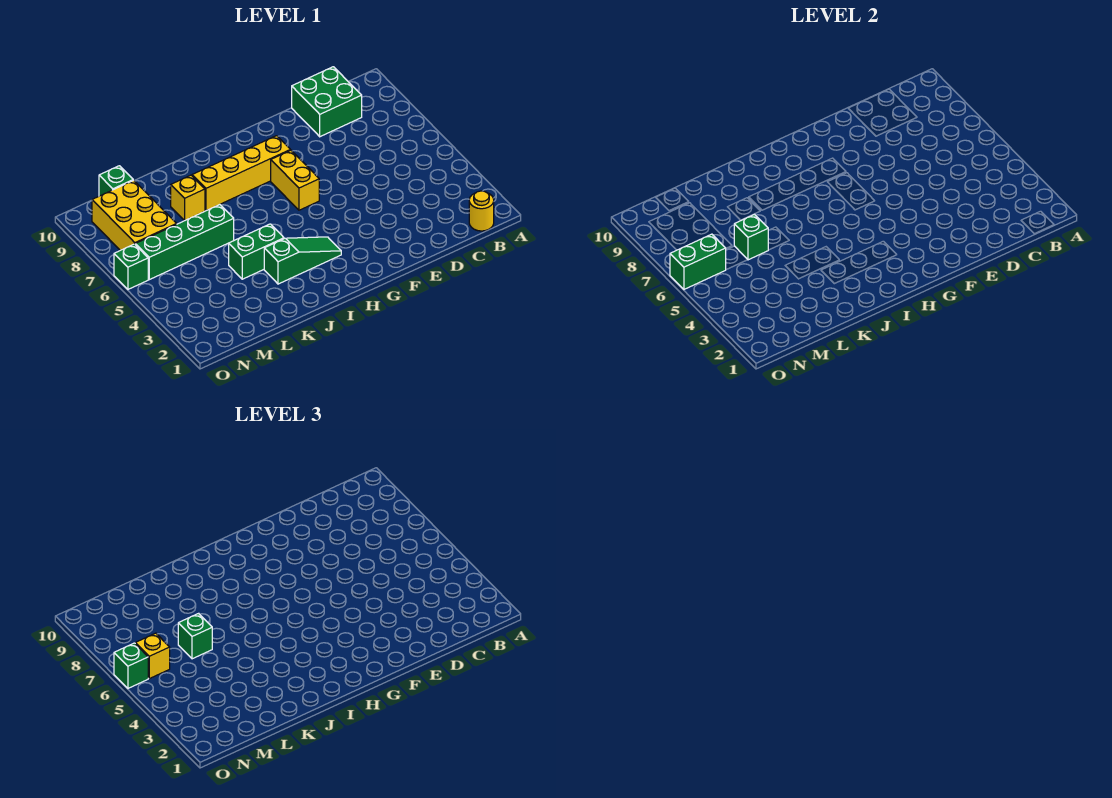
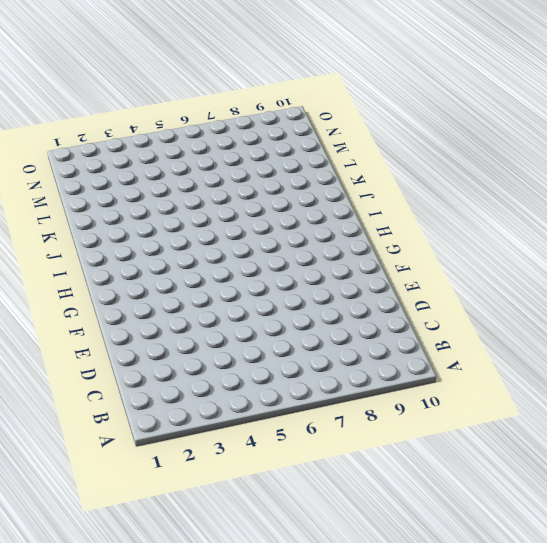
none -> yellow 1x1 round brick [469,191,494,231]
none -> green 2x2 brick [292,67,362,137]
none -> yellow 1x2 brick [271,150,319,210]

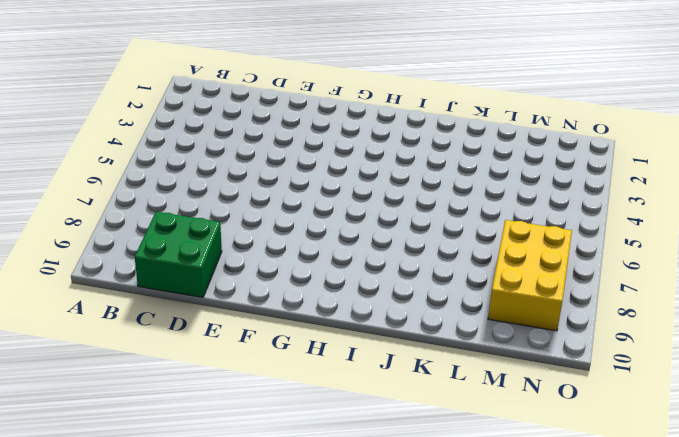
none -> yellow 1x1 round brick [469,191,494,231]
none -> yellow 1x2 brick [271,150,319,210]
none -> yellow 1x4 brick [192,136,290,211]

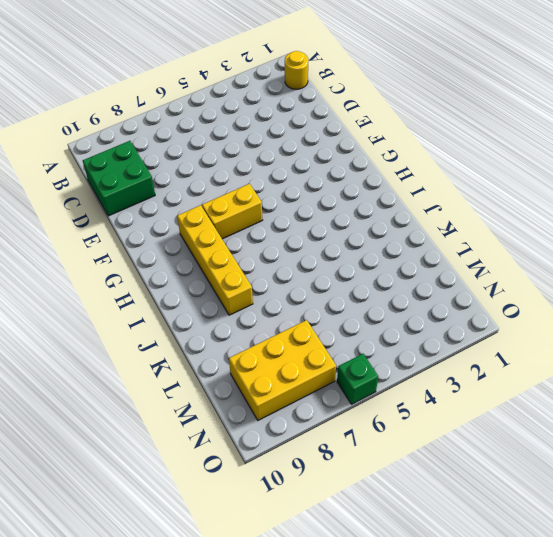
none -> green 1x3 slope [264,237,341,284]
none -> green 1x2 brick [229,224,284,279]
none -> green 1x4 brick [135,205,234,280]

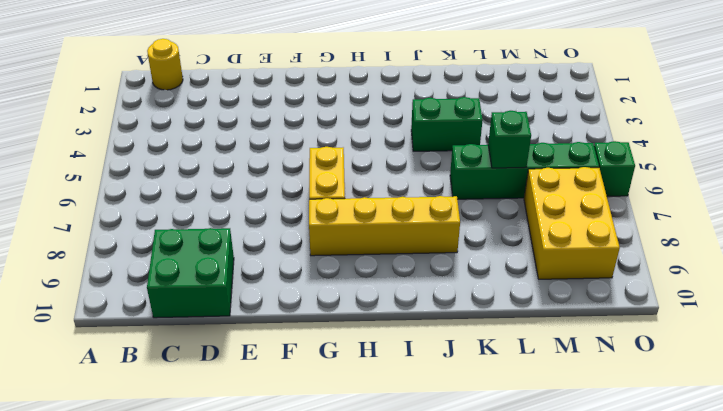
none -> green 1x3 slope [264,237,341,284]
none -> yellow 1x1 brick [171,175,205,221]
none -> green 1x1 brick [99,166,133,196]

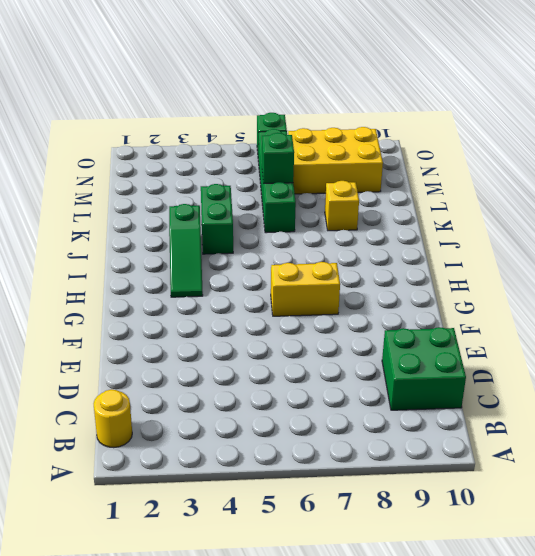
none -> yellow 1x4 brick [192,136,290,211]
none -> green 1x1 brick [99,166,133,196]
none -> green 1x2 brick [670,234,726,289]

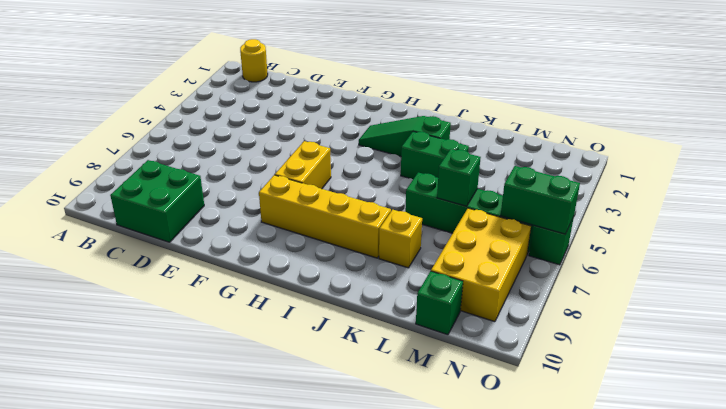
none -> green 1x1 brick [178,613,212,659]
none -> yellow 1x1 brick [135,633,170,679]
none -> green 1x1 brick [114,643,149,688]

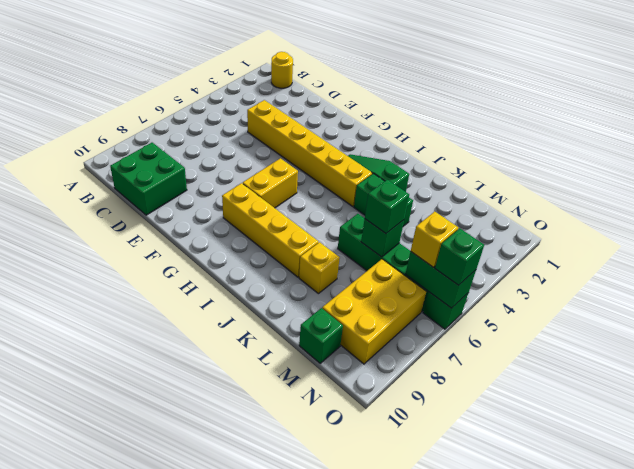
yellow 1x6 brick [247,100,372,207] -> none

